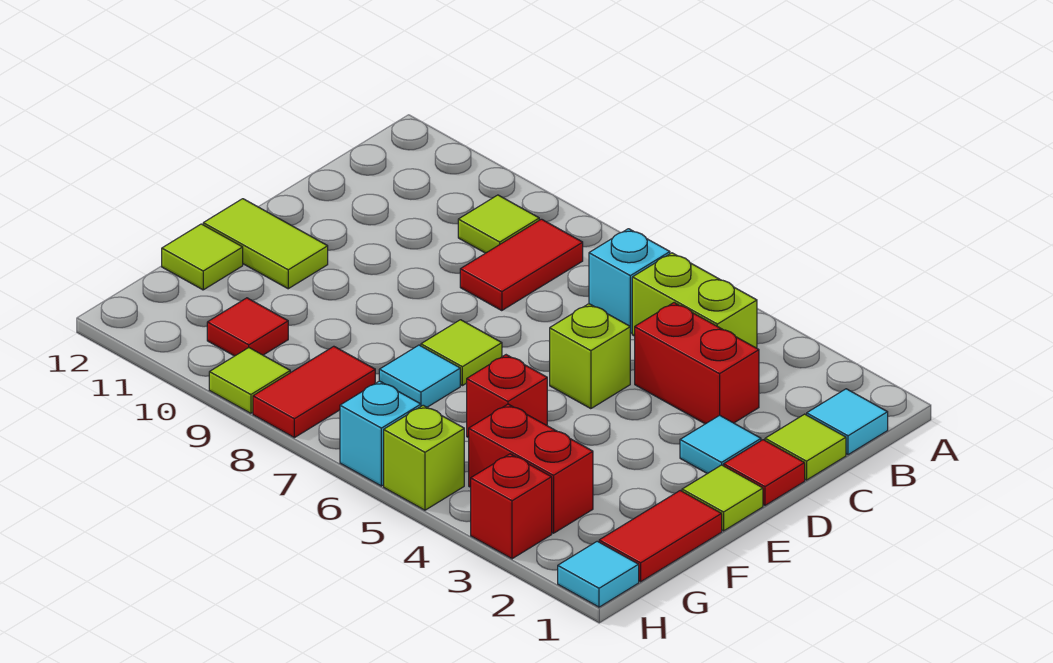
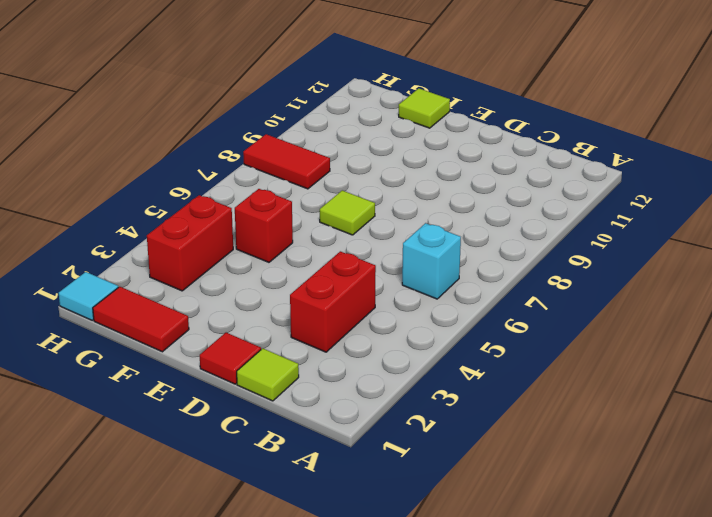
none -> cyan 1x1 tile [807,389,888,455]
none -> lime 1x2 brick [632,253,757,348]
none -> red 1x2 tile [460,219,583,311]

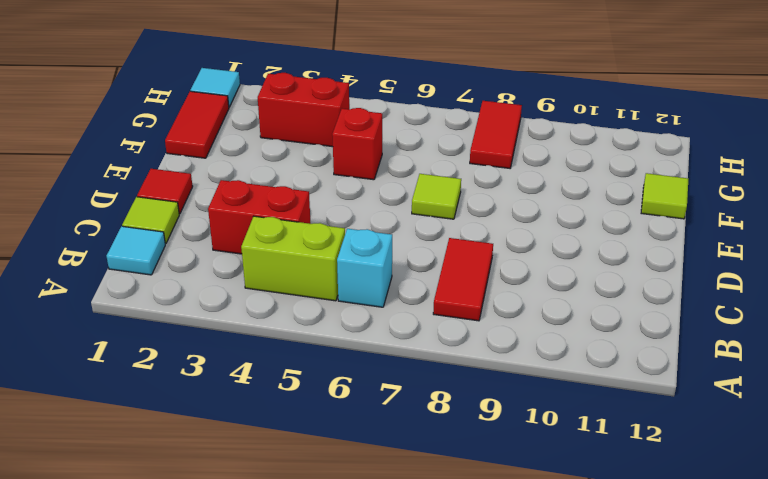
none -> lime 1x1 tile [458,195,539,253]
none -> cyan 1x1 tile [680,415,761,474]
none -> lime 1x1 brick [550,304,630,409]

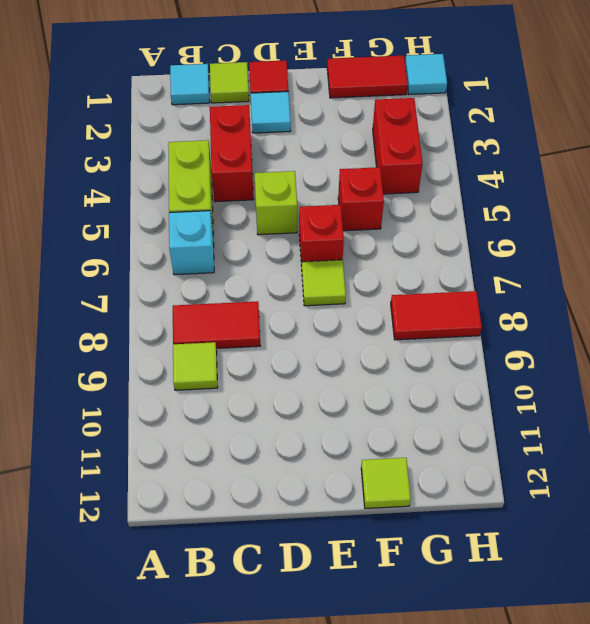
red 1x1 brick [299,205,344,266] -> red 1x1 brick moved to [471,454,552,559]
none -> lime 1x1 tile [682,465,763,531]
none -> lime 1x2 tile [203,199,328,289]
none -> cyan 1x1 tile [379,345,460,407]

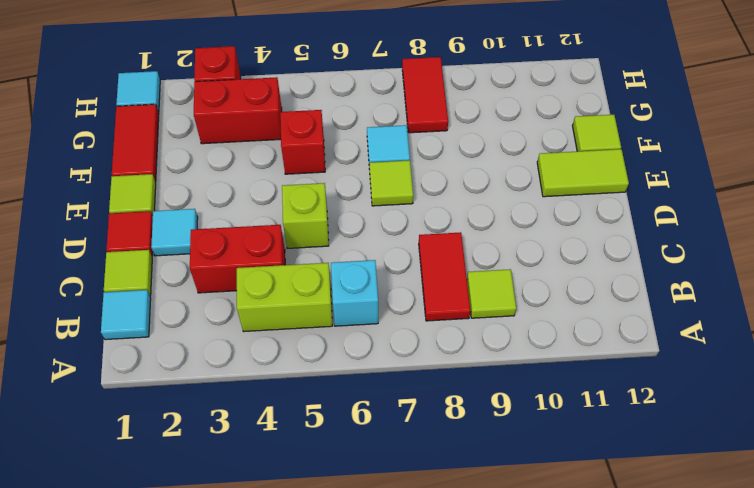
none -> red 1x1 tile [207,298,288,356]
none -> lime 1x1 brick [384,405,464,510]
none -> cyan 1x1 brick [340,381,421,486]

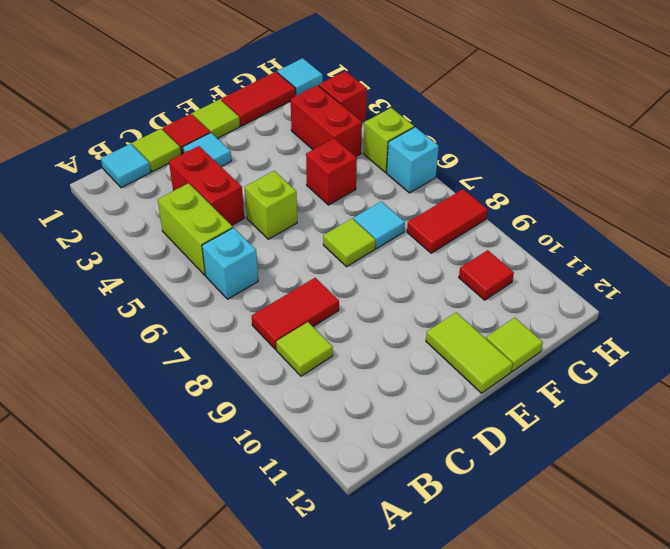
none -> lime 1x1 tile [209,348,290,413]

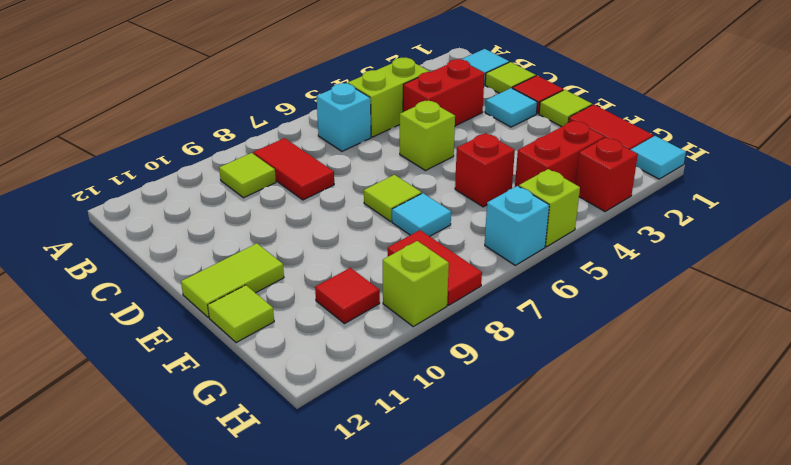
lime 1x1 brick [383,241,449,326] -> lime 1x1 tile [209,348,290,413]

